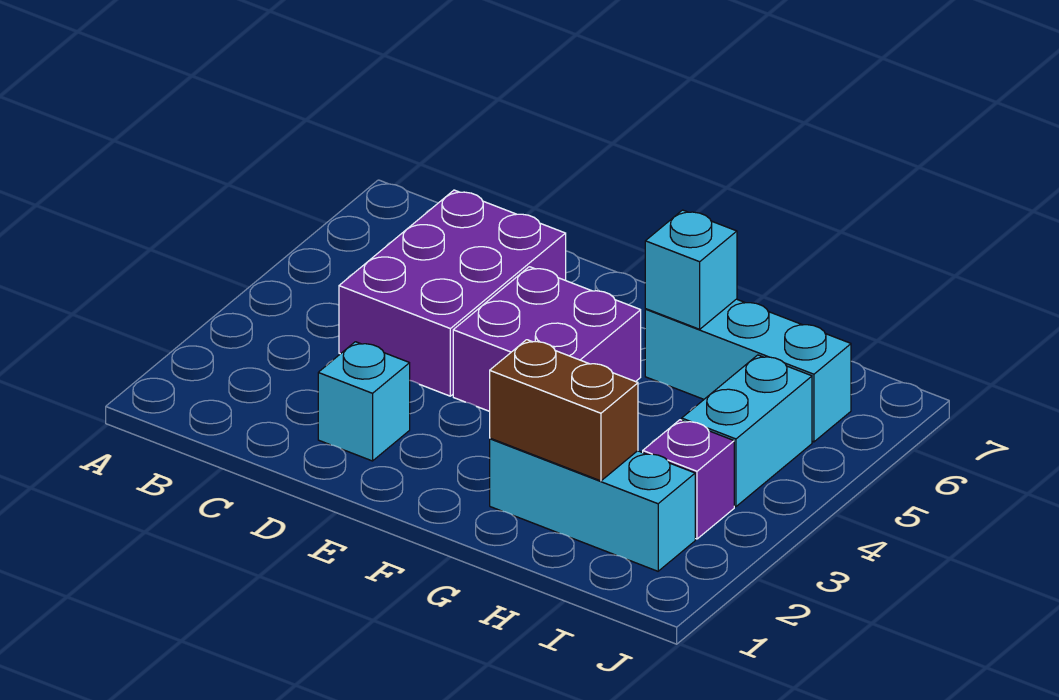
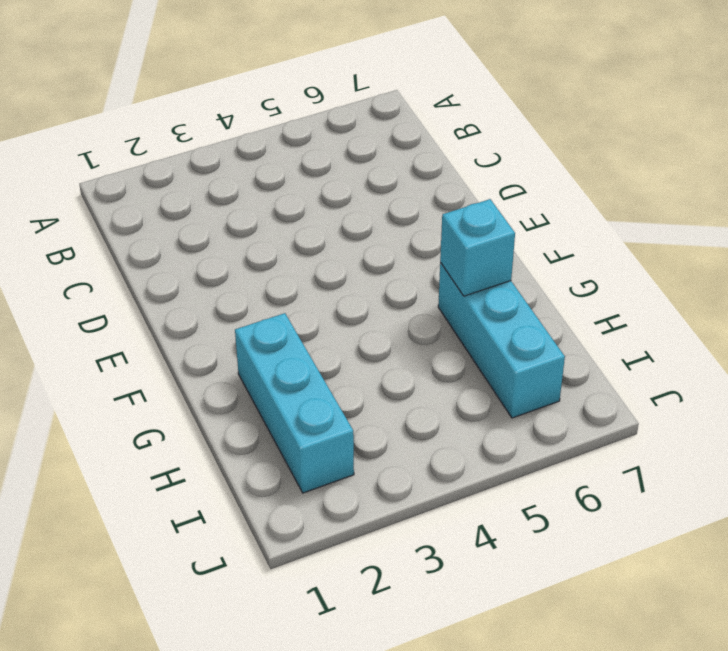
none -> purple 2x3 brick [339,190,566,396]
none -> cyan 1x1 brick [318,342,410,461]

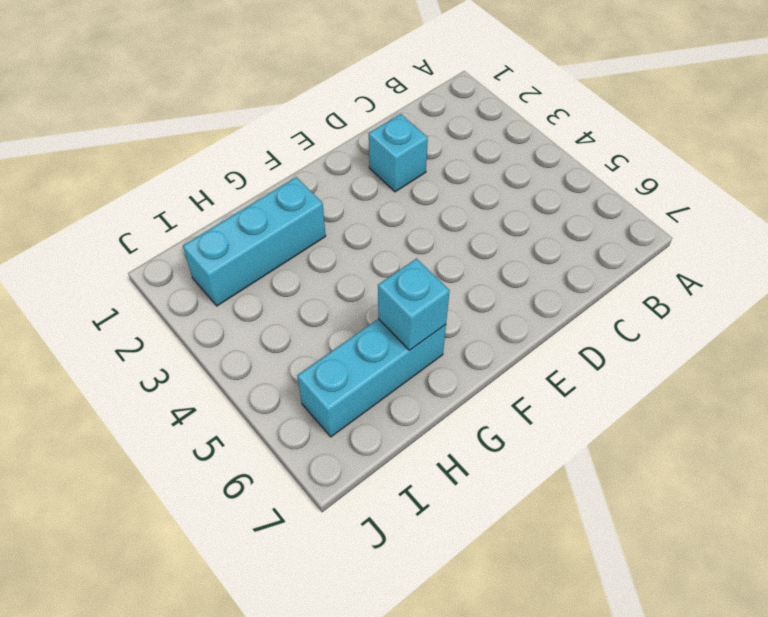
none -> purple 2x3 brick [339,190,566,396]
none -> purple 2x2 brick [453,267,641,411]

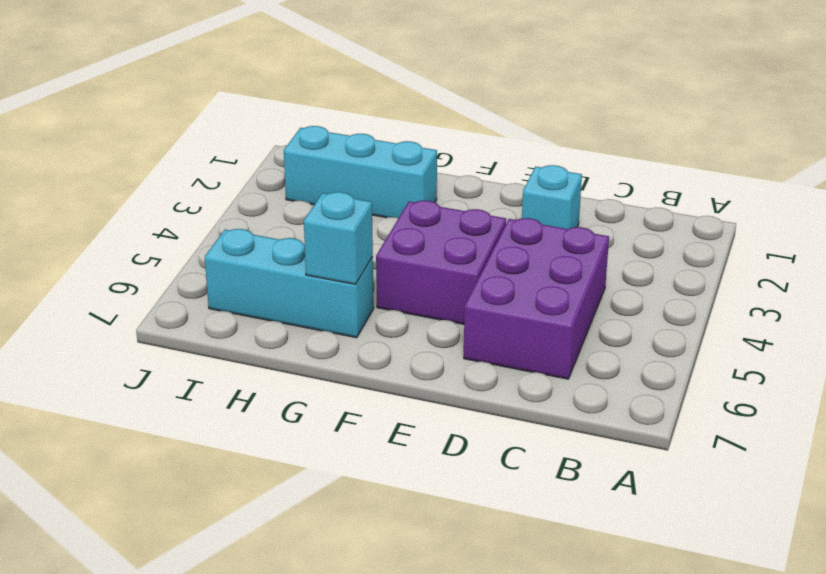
none -> purple 1x1 brick [643,420,734,539]
none -> cyan 1x2 brick [682,355,812,507]

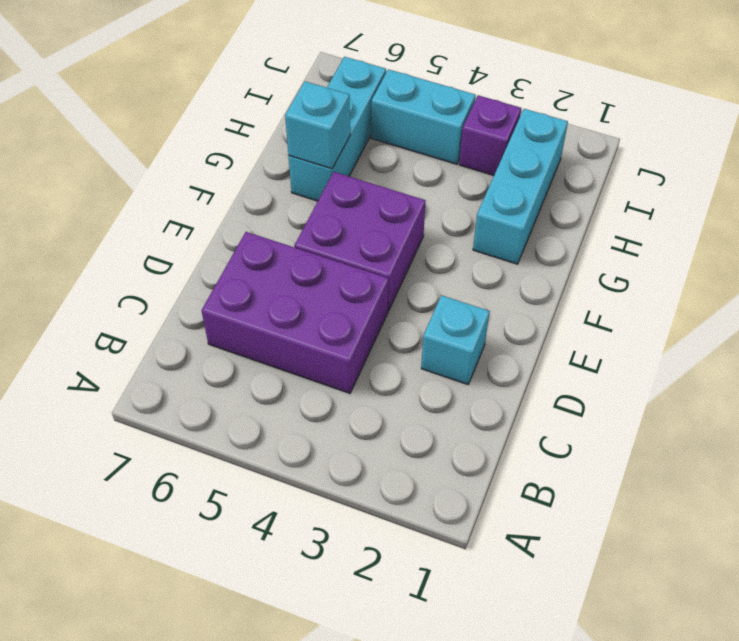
none -> brown 1x2 brick [490,340,638,481]

